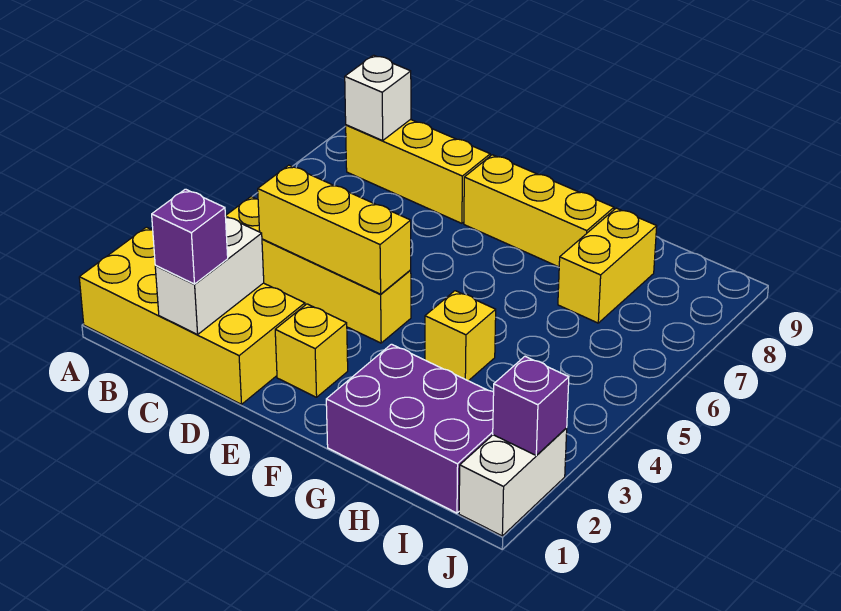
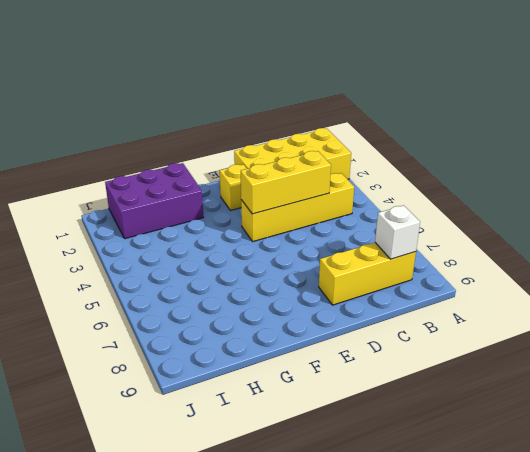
none -> yellow 1x3 brick [464,155,614,267]
none -> yellow 1x1 brick [425,291,496,381]
none -> yellow 1x2 brick [558,208,657,323]

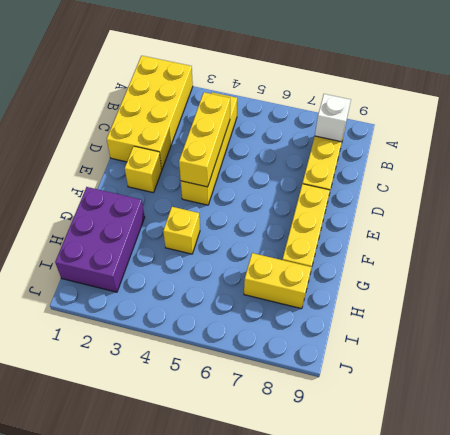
none -> white 1x2 brick [459,428,567,536]
none -> white 1x2 brick [155,217,264,335]
none -> purple 1x1 brick [493,356,569,456]

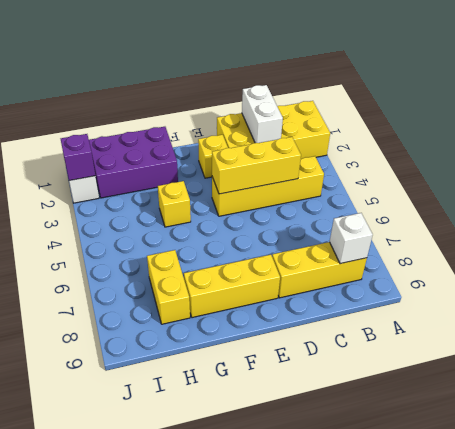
none -> purple 1x1 brick [152,189,228,284]

